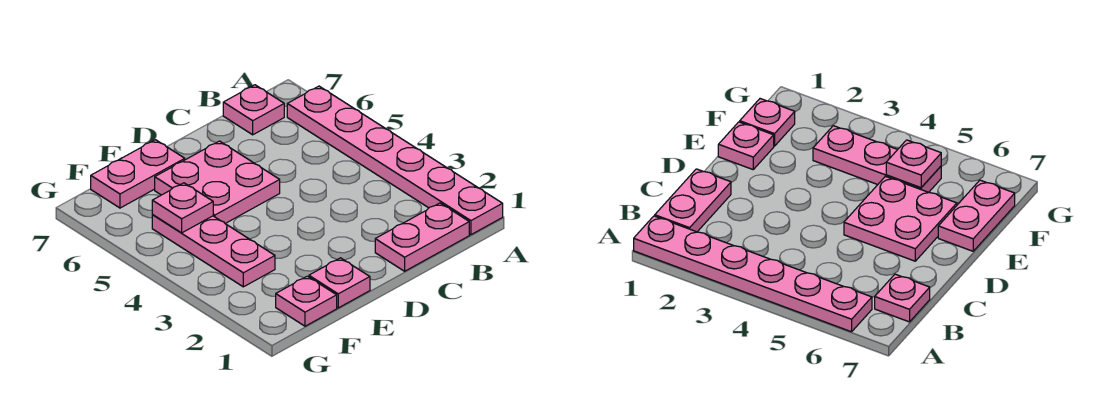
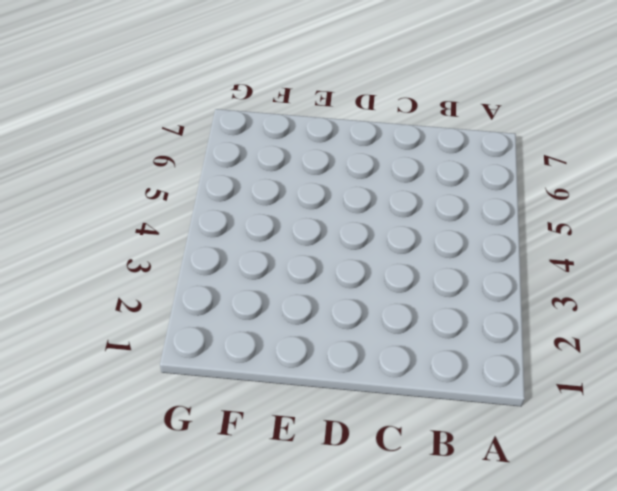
none -> pink 1x6 plate [287,86,503,235]
none -> pink 1x2 plate [375,203,469,271]

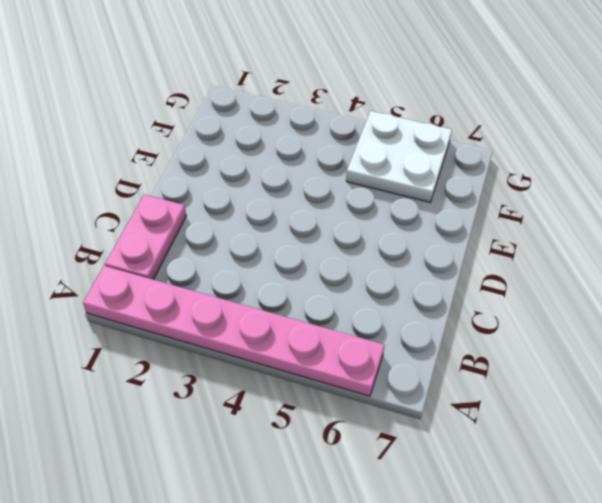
white 2x2 plate [346,111,452,202] -> pink 1x3 plate [152,215,275,287]
none -> pink 1x1 plate [223,85,284,135]
none -> pink 2x2 plate [155,141,280,223]

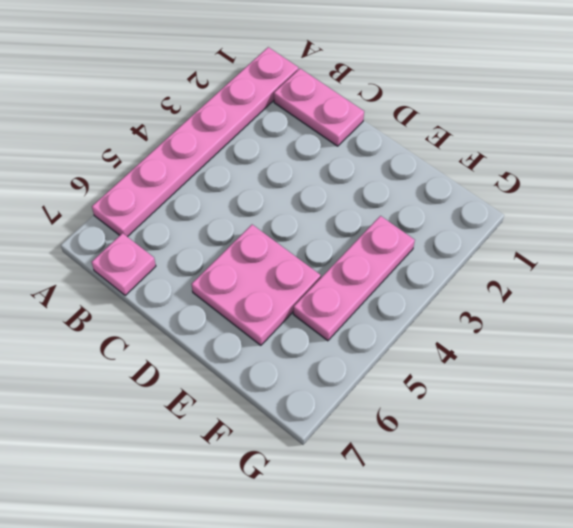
none -> pink 1x1 plate [309,258,370,308]
none -> pink 1x2 plate [91,140,185,208]

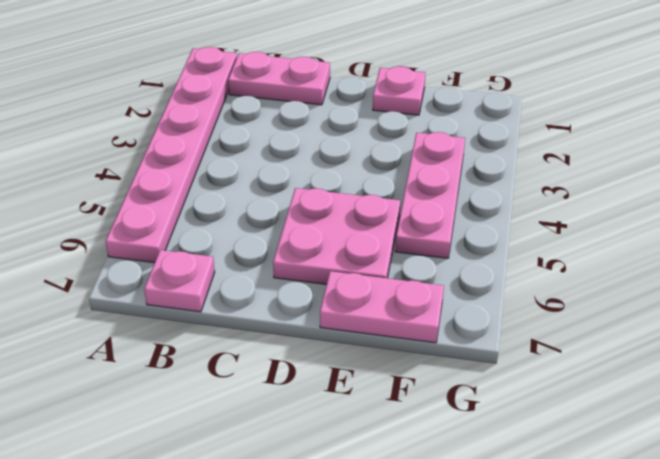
none -> pink 1x1 plate [276,276,337,326]
none -> pink 1x1 plate [152,183,213,233]

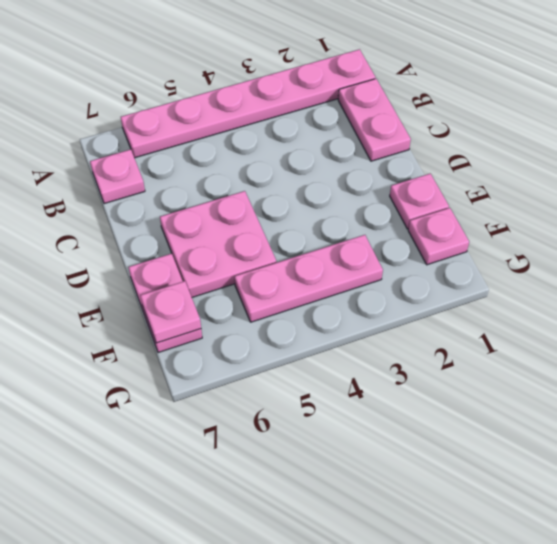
pink 1x1 plate [140,281,201,343] -> pink 1x1 plate moved to [152,183,213,233]

